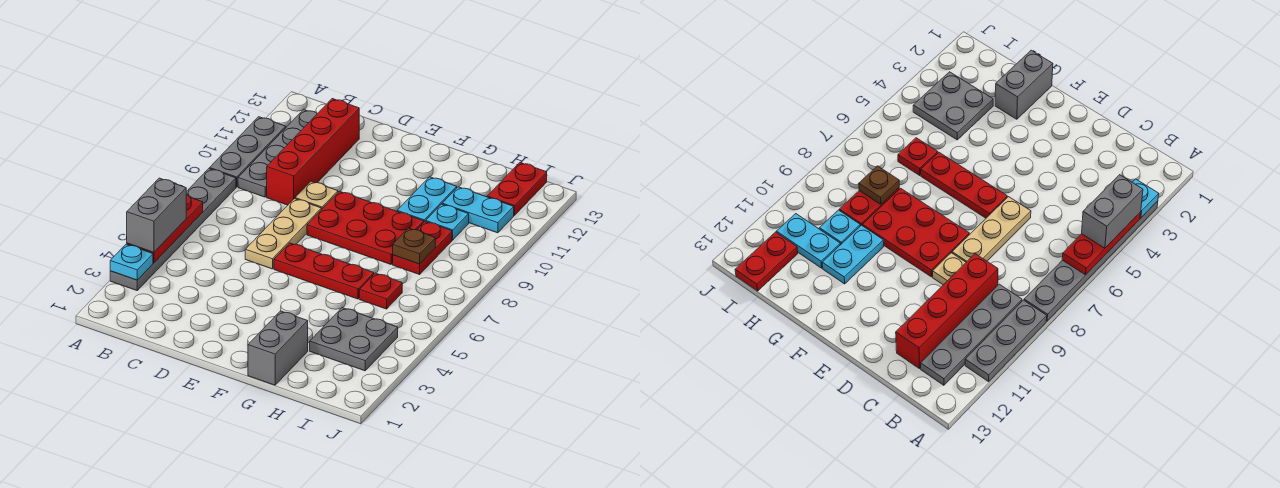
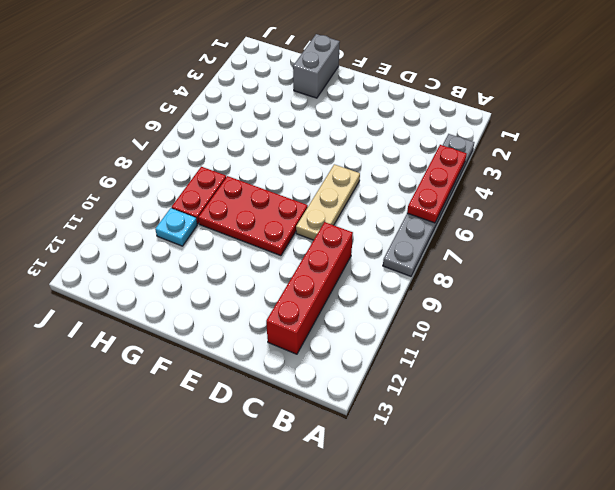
none -> grey 1x3 plate [210,117,286,187]
none -> grey 1x4 plate [238,109,317,197]
none -> tan 1x1 plate [295,181,338,210]

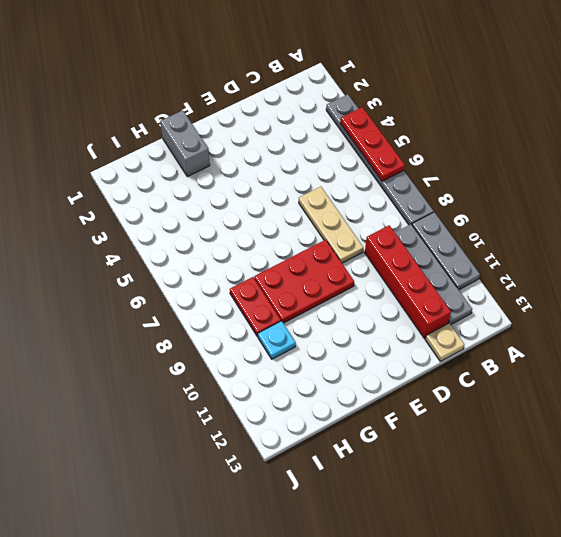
tan 1x1 plate [425,323,464,361] -> tan 1x1 plate moved to [295,181,338,210]
none -> red 1x3 plate [274,243,374,299]
none -> cyan 1x2 plate [397,177,457,222]
none -> grey 2x2 plate [310,308,398,371]

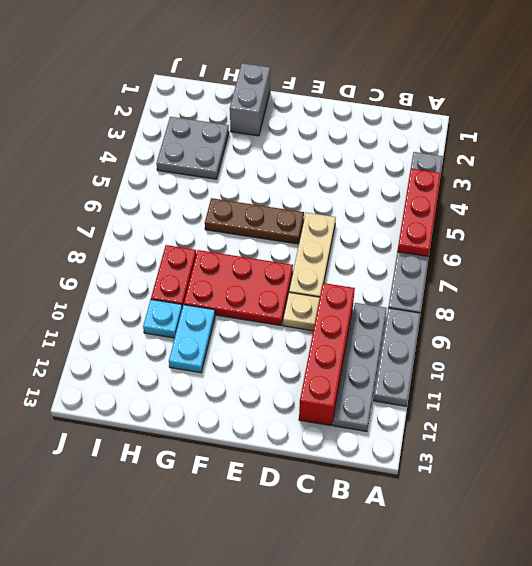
brown 1x3 plate [205,198,304,244] -> red 1x3 plate [274,243,374,299]
none -> red 1x1 plate [359,273,402,309]
none -> cyan 1x2 plate [442,187,514,233]
none -> red 1x2 plate [487,163,547,215]

